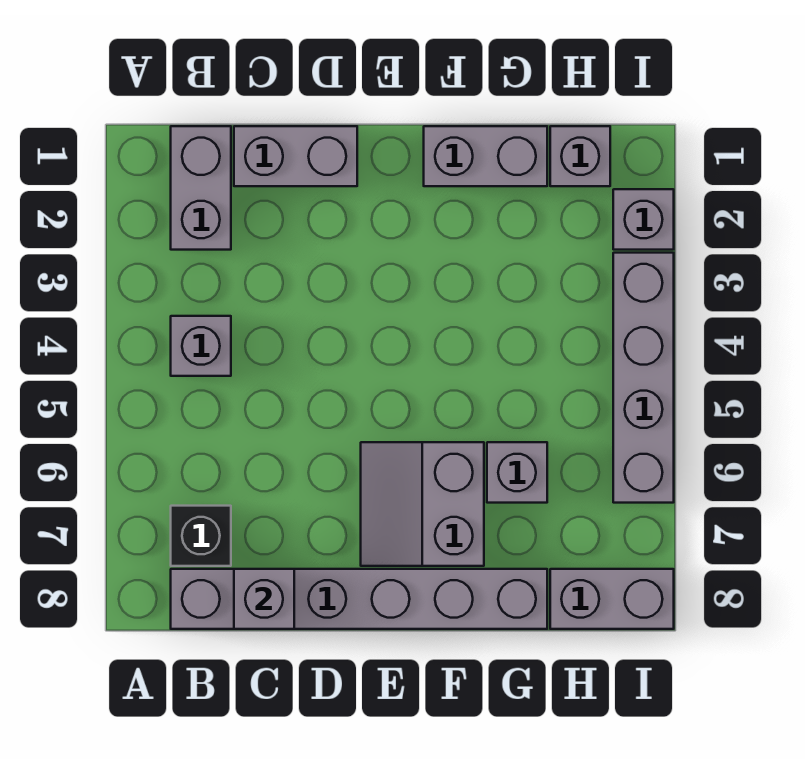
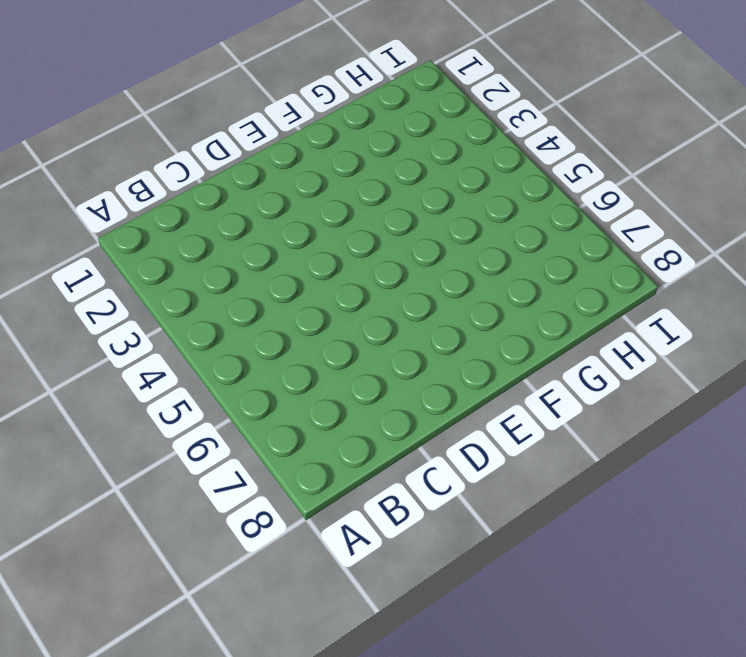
none -> grey 1x2 brick [171,126,231,250]
none -> grey 1x1 brick [171,316,231,376]
none -> black 1x1 brick [171,506,231,566]

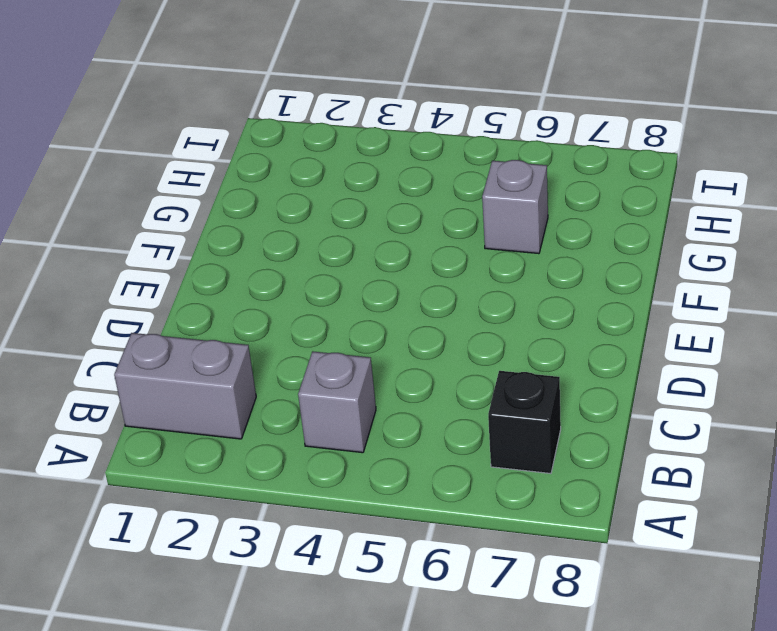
none -> grey 1x6 brick [171,569,547,629]
none -> grey 1x2 brick [234,126,357,186]
none -> grey 2x2 slope [361,442,484,566]

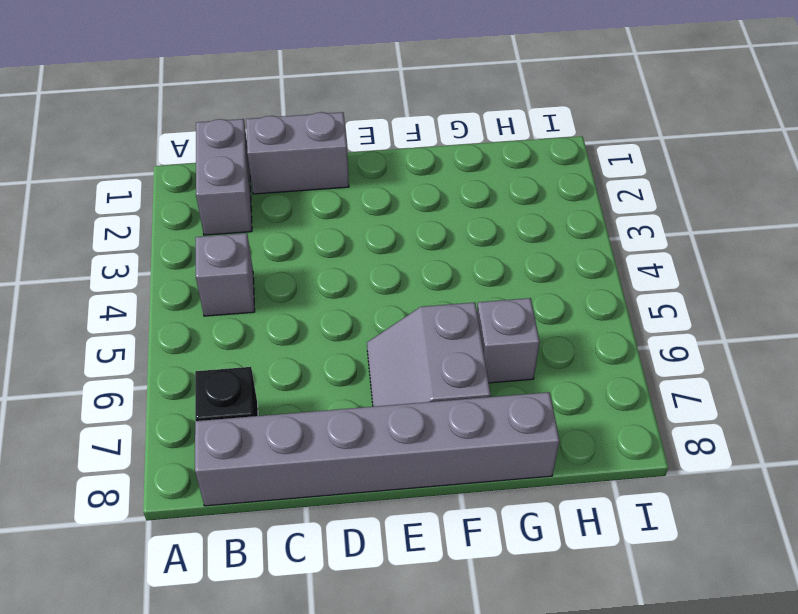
none -> grey 1x2 brick [424,126,547,186]
none -> grey 1x1 brick [550,126,610,186]
none -> grey 1x2 brick [550,569,674,629]

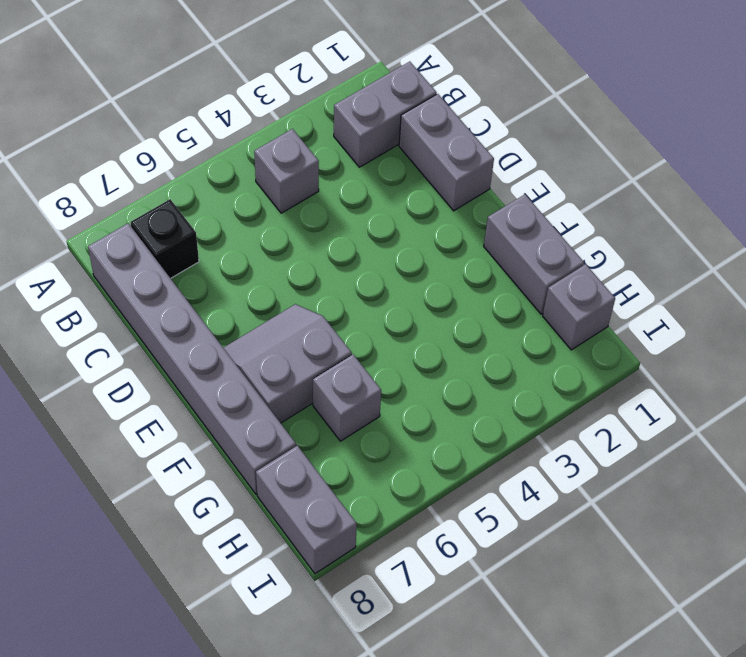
none -> grey 1x1 brick [613,189,674,250]
none -> grey 1x4 brick [613,253,674,503]
none -> grey 1x1 brick [234,569,294,629]

